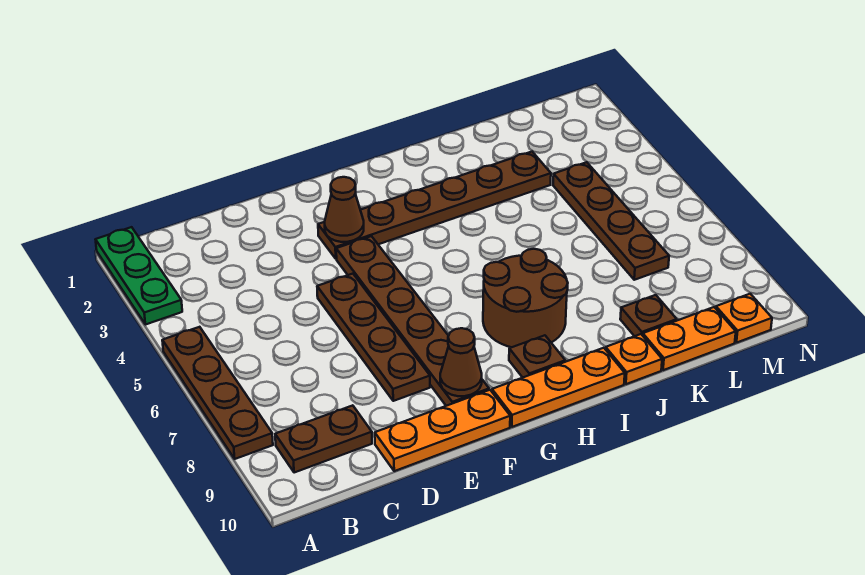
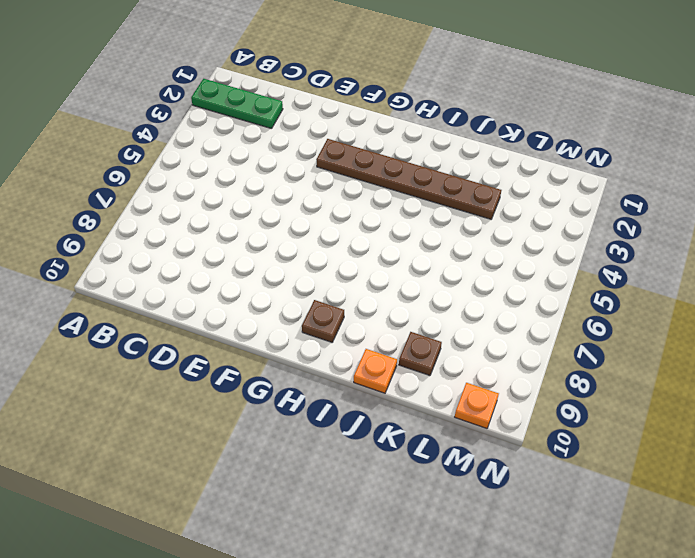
green 1x3 plate [191,79,283,129] -> green 1x3 plate turned to [96,227,182,325]
none -> brown 1x4 plate [162,327,273,459]
none -> brown 1x2 plate [275,405,372,473]
none -> orange 1x3 plate [375,390,510,471]

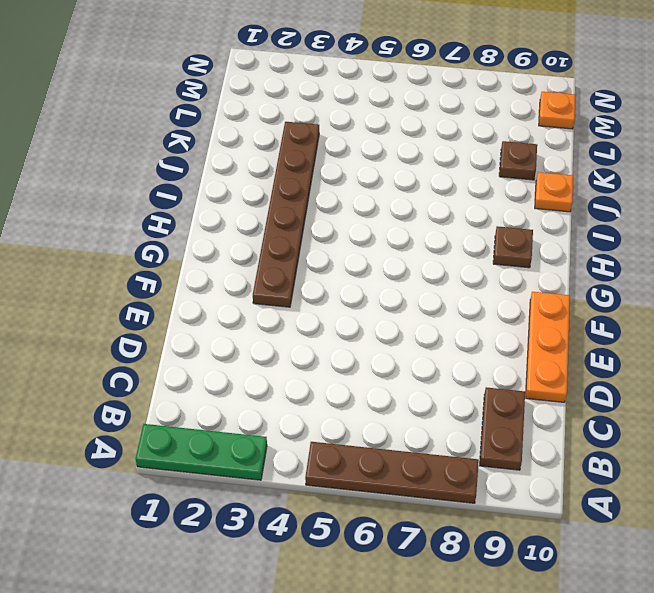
none -> brown 1x4 plate [317,274,430,401]
none -> brown 1x6 plate [336,236,489,406]
none -> orange 1x3 plate [492,348,625,427]

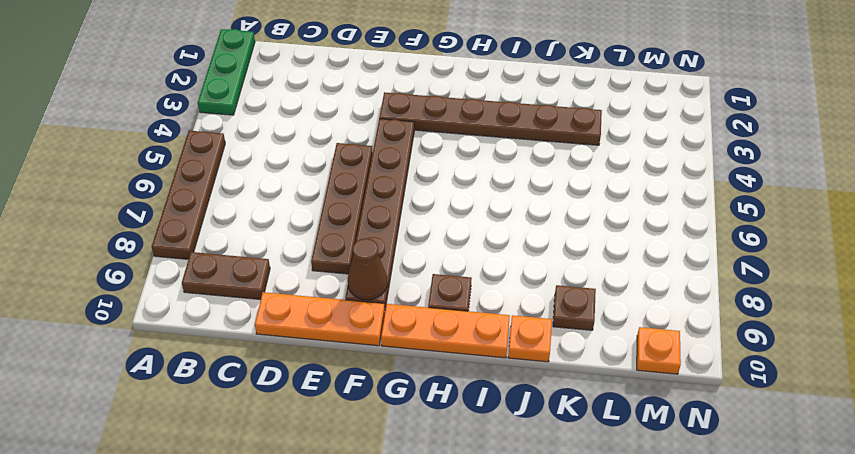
none -> brown 2x2 round brick [483,249,568,347]
none -> orange 1x2 plate [643,307,736,370]
none -> brown 1x4 plate [553,162,669,280]

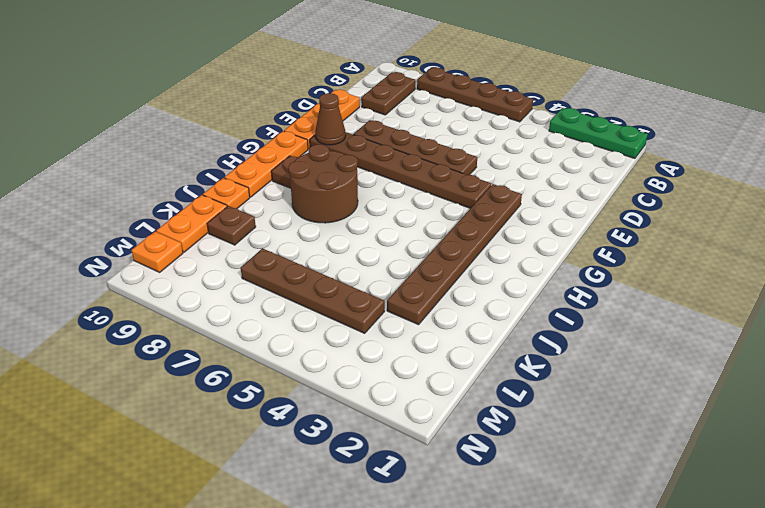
none -> brown 1x1 cone [325,177,364,242]

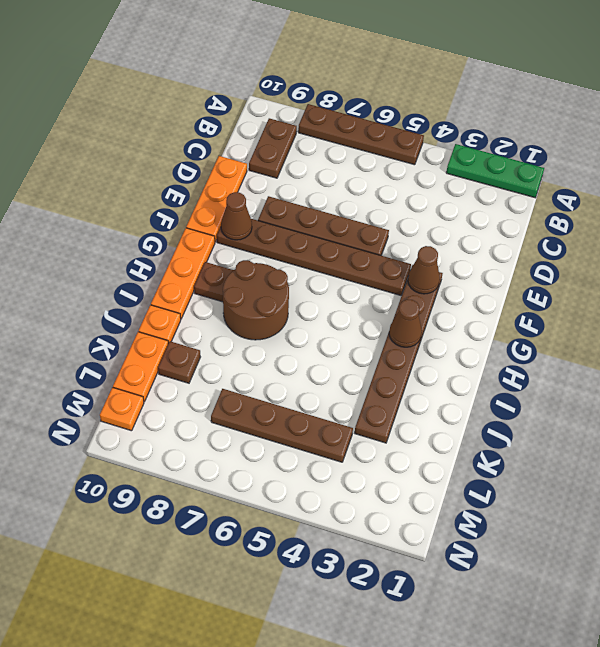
brown 1x1 cone [389,299,422,347] -> none

